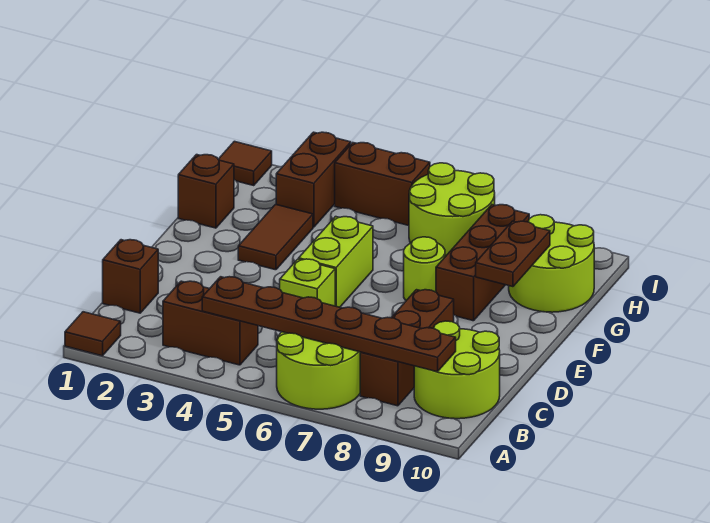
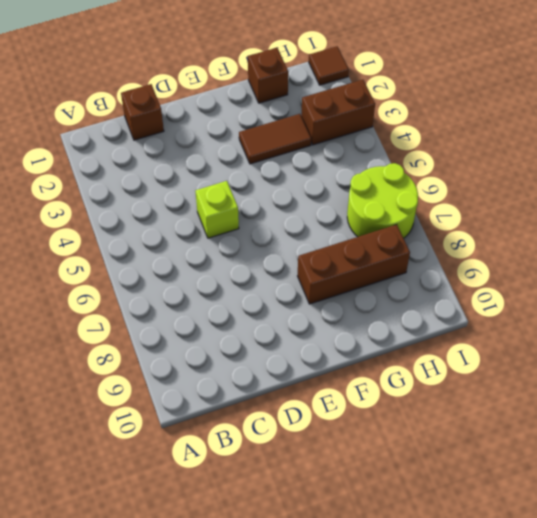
none -> brown 1x1 tile [65,312,121,356]
none -> lime 2x2 round brick [277,332,361,409]
none -> brown 1x2 brick [163,281,258,365]

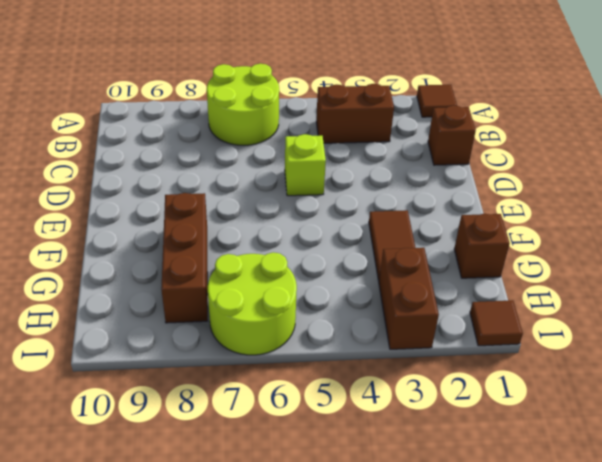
none -> brown 1x3 brick [360,290,454,406]
none -> lime 2x2 round brick [414,321,500,419]
none -> lime 1x2 brick [299,217,373,307]

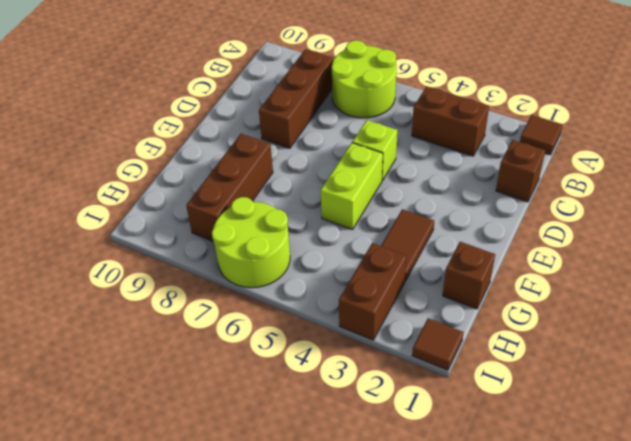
none -> lime 2x2 round brick [414,321,500,419]
none -> lime 1x1 round brick [404,237,445,300]
none -> lime 2x2 round brick [509,215,594,312]

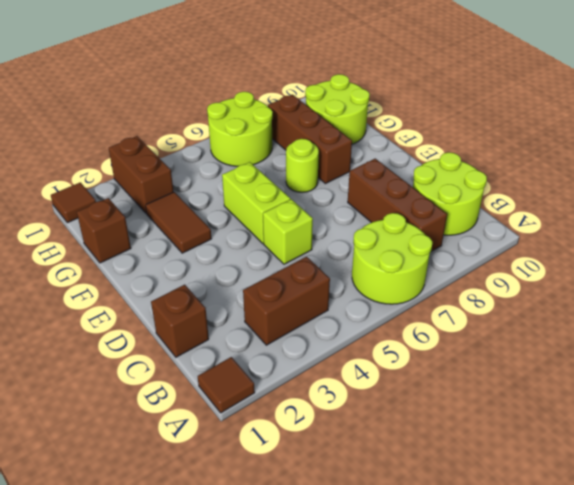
none -> brown 1x2 brick [335,143,430,226]
none -> brown 1x6 plate [202,277,456,372]
none -> brown 1x2 plate [476,221,550,287]

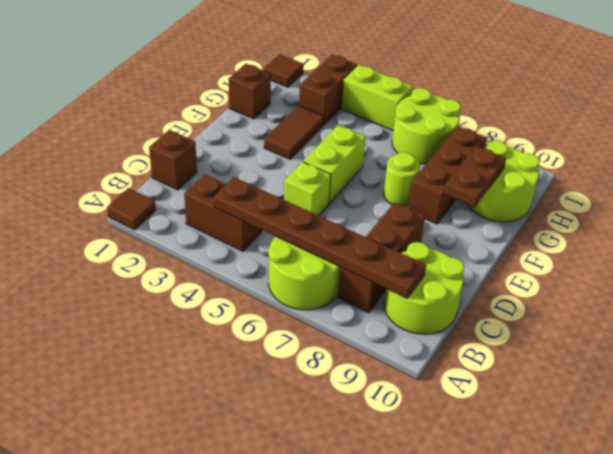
lime 1x2 brick [342,65,413,130] -> brown 1x2 brick [335,143,430,226]

